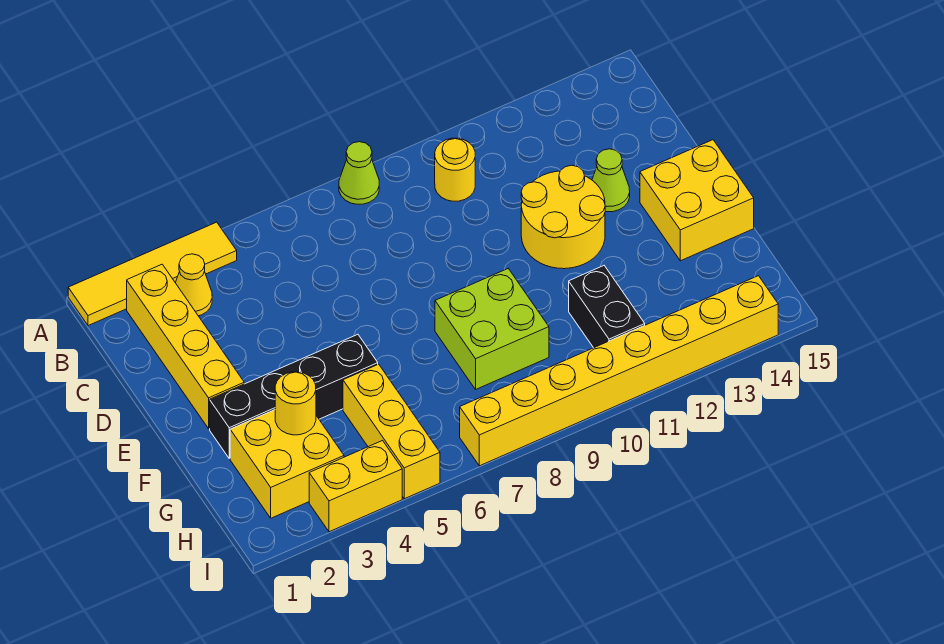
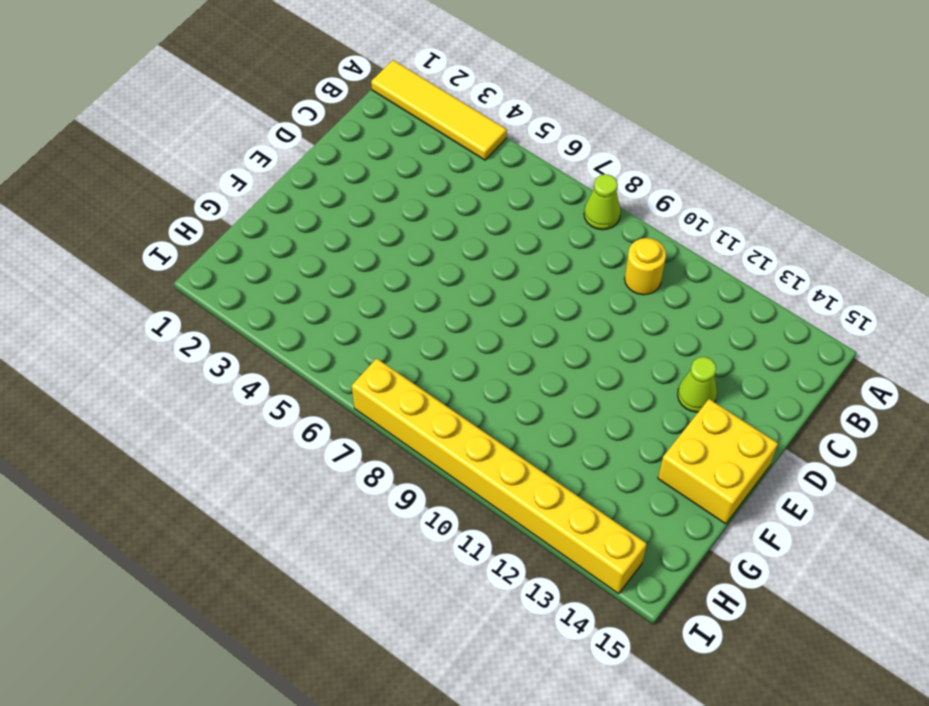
none -> yellow 1x4 brick [127,264,244,429]
none -> yellow 1x1 cone [176,254,212,316]
none -> yellow 2x2 round brick [521,165,605,269]

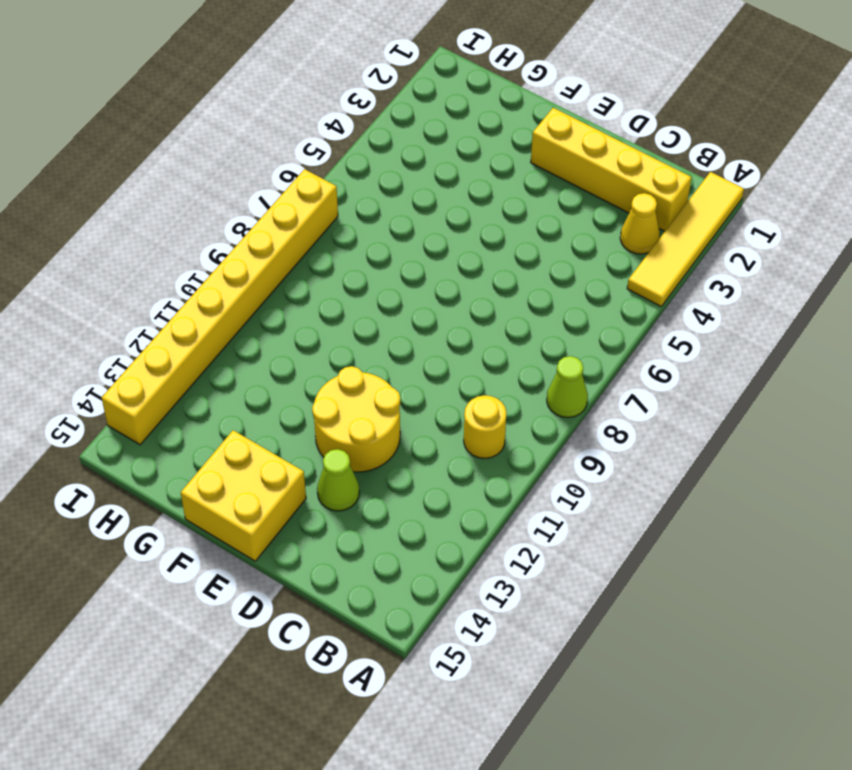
none -> black 1x4 brick [210,334,378,458]
none -> lime 2x2 brick [435,269,549,389]
none -> yellow 2x2 brick [230,410,344,518]

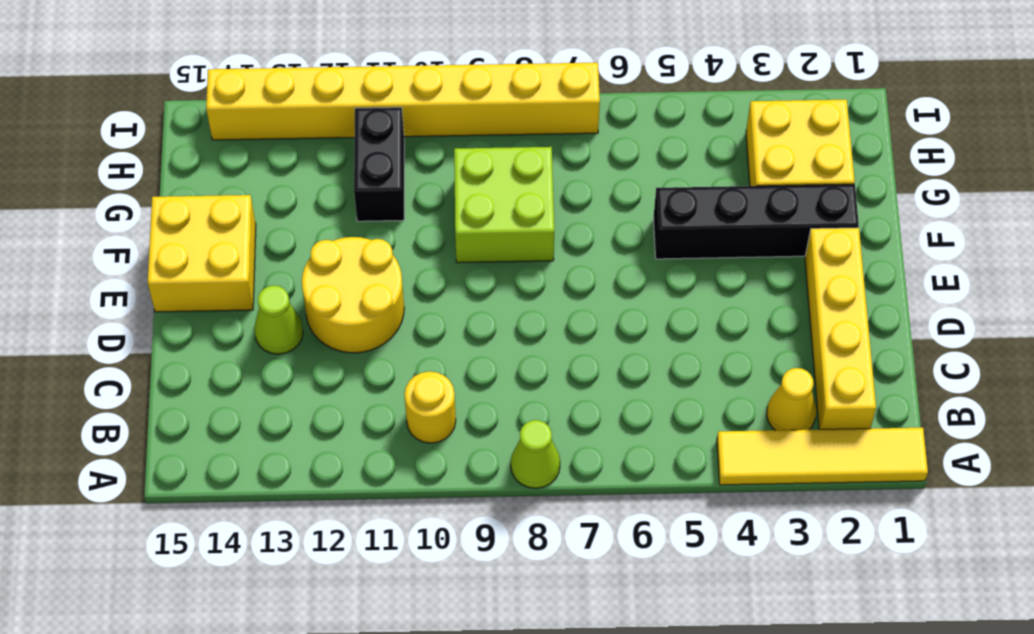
none -> yellow 1x3 brick [343,364,440,499]
none -> yellow 1x2 brick [309,441,402,532]
none -> yellow 1x1 round brick [275,372,316,435]

